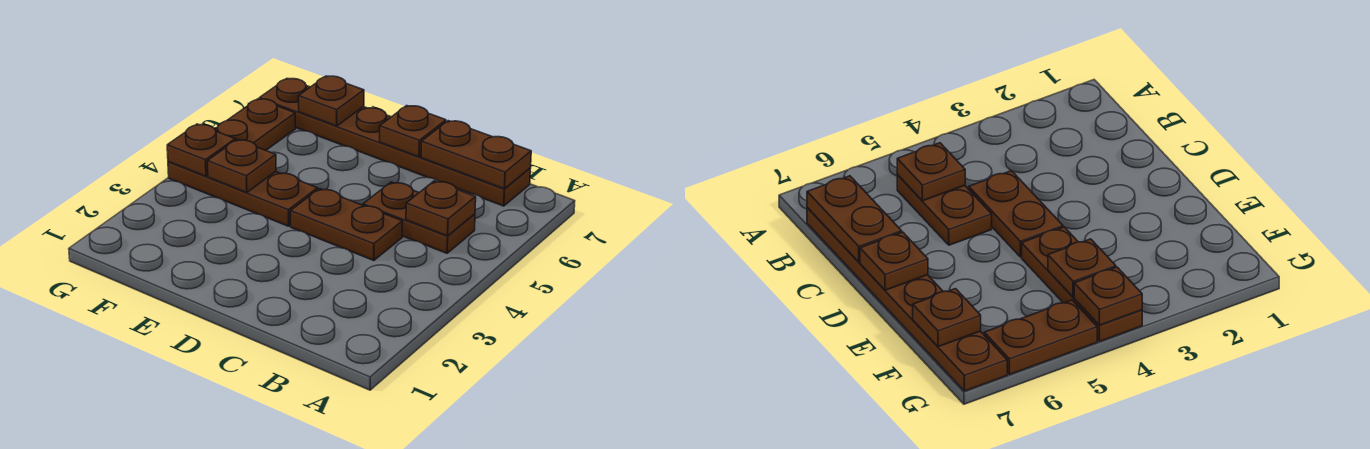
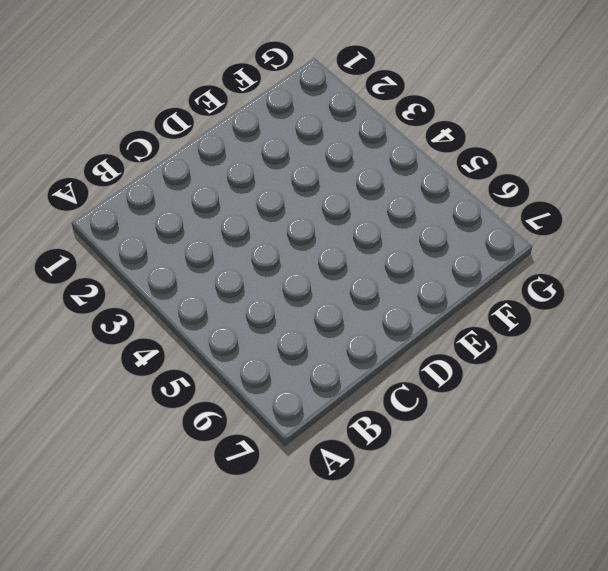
none -> brown 1x2 plate [363,182,475,253]
none -> brown 1x6 plate [259,79,531,206]

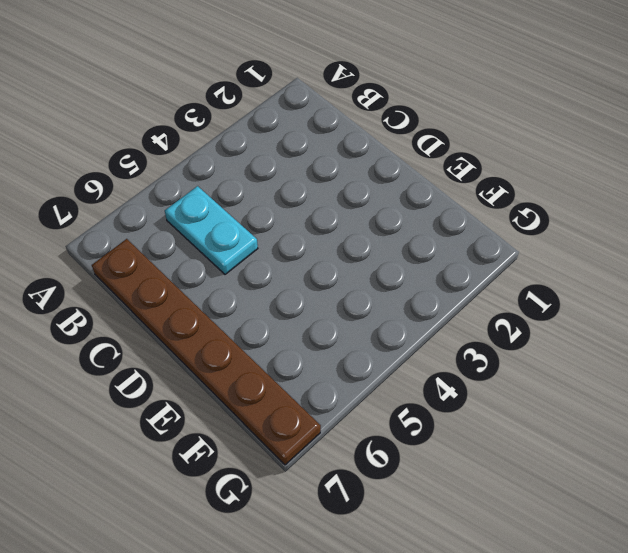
cyan 1x2 plate [165,186,258,274] -> brown 1x2 plate [363,182,475,253]
none -> brown 1x2 plate [291,189,403,261]
none -> brown 1x3 plate [168,162,318,226]

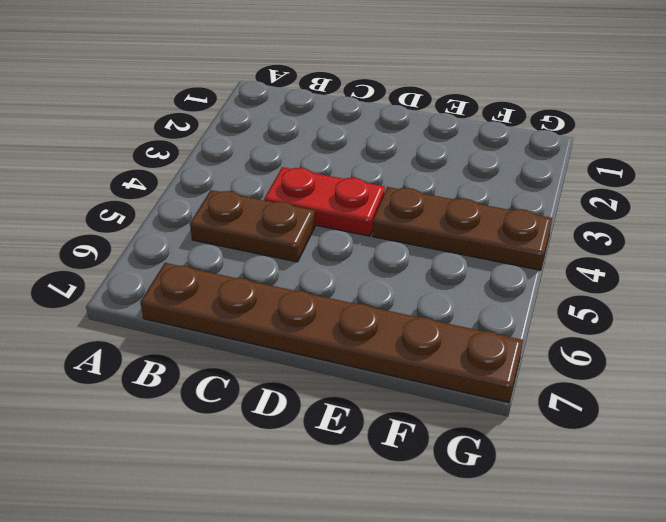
red 1x2 plate [264,167,385,236] -> brown 1x2 plate [291,189,403,261]
none -> brown 1x2 plate [215,99,296,150]
none -> brown 1x1 plate [406,181,476,236]

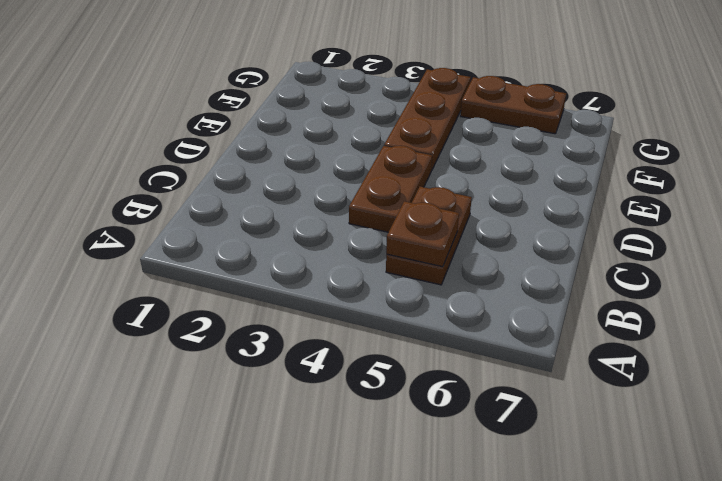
none -> brown 1x6 plate [259,79,531,206]
none -> brown 1x2 plate [421,121,531,189]

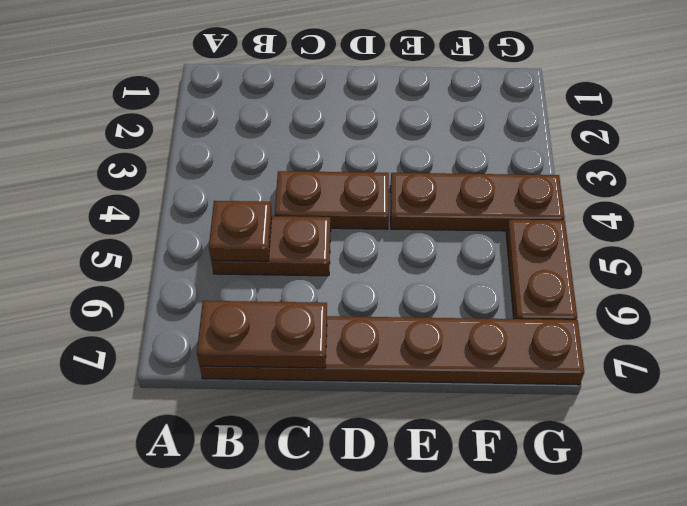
none -> brown 1x1 plate [380,106,446,157]
none -> brown 1x1 plate [208,140,276,193]

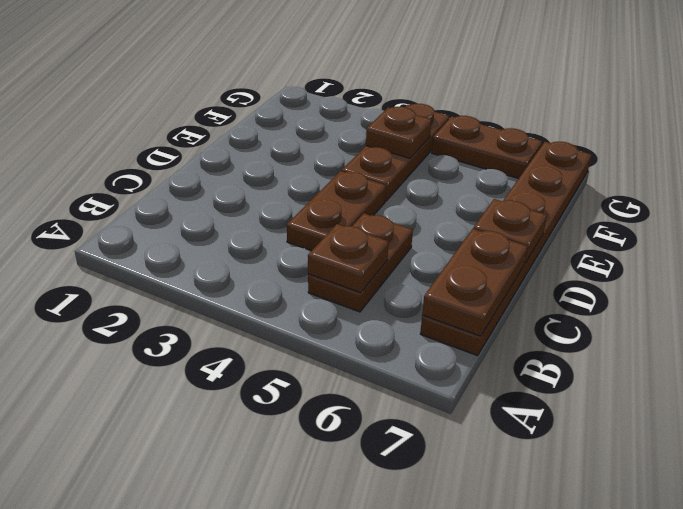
none -> brown 1x1 plate [298,76,364,126]
none -> brown 1x1 plate [167,124,235,176]

